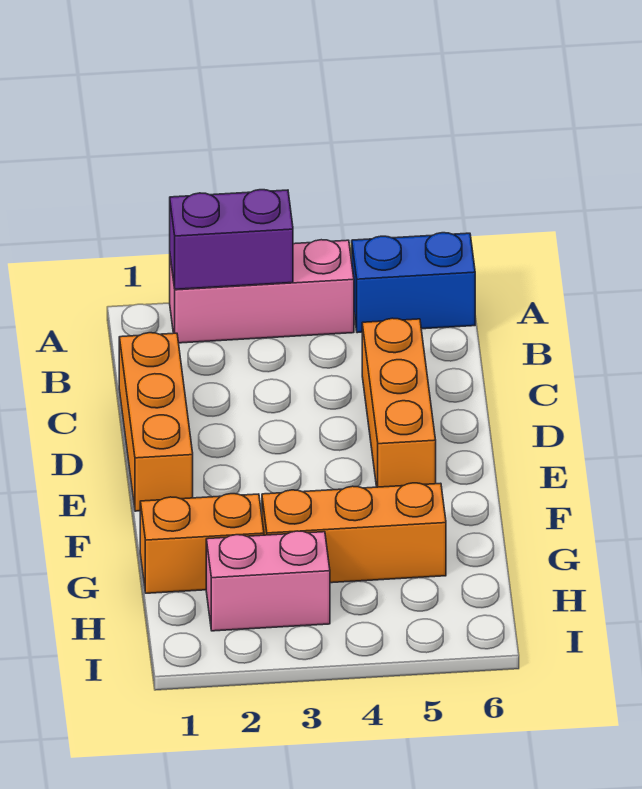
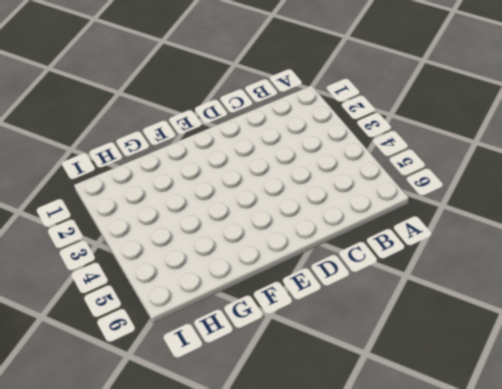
none -> pink 1x3 brick [170,240,354,343]
none -> blue 1x2 brick [352,233,475,333]

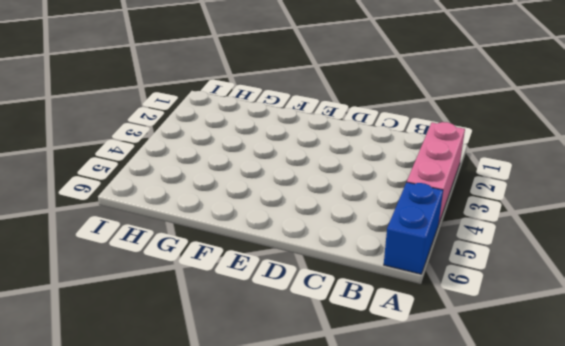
none -> orange 1x3 brick [119,333,193,511]
none -> orange 1x3 brick [362,318,436,487]

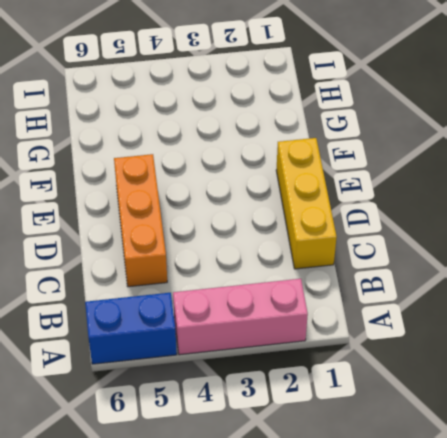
yellow 1x3 brick [276,138,337,269] -> orange 1x3 brick [119,333,193,511]
none -> orange 1x2 brick [140,494,264,593]
none -> orange 1x3 brick [262,483,446,583]

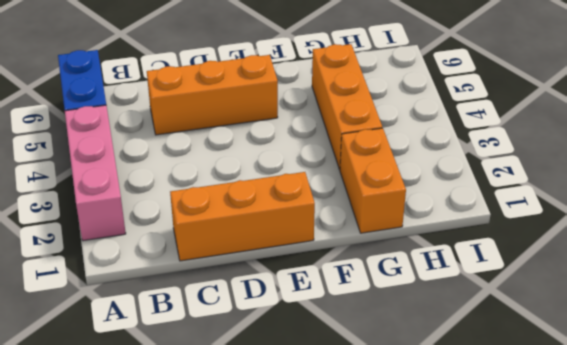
none -> pink 1x2 brick [206,531,330,631]
none -> purple 1x2 brick [170,190,293,289]

